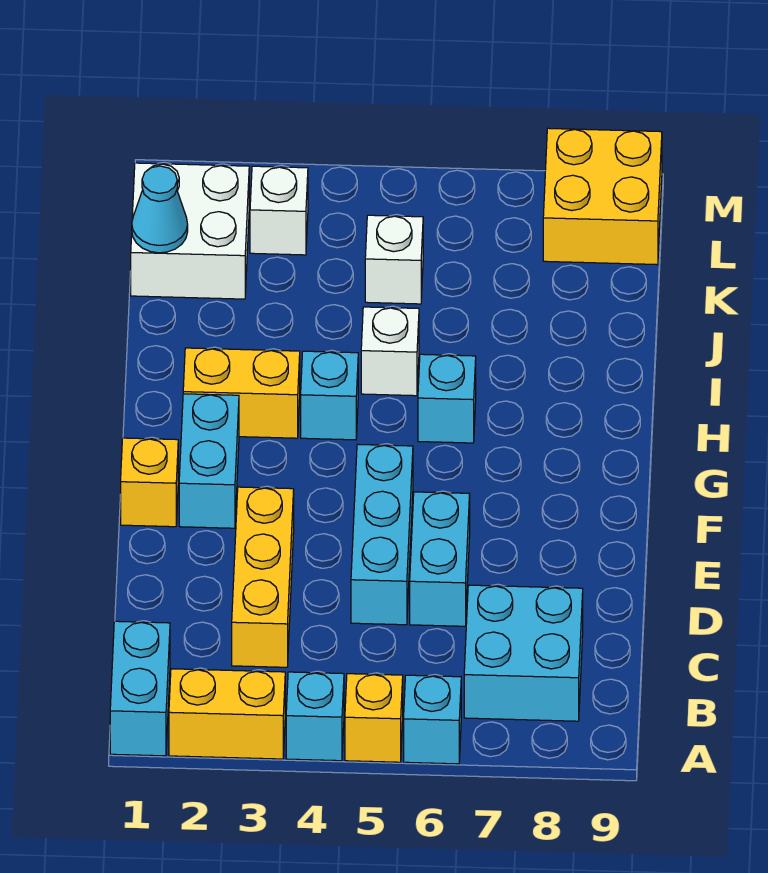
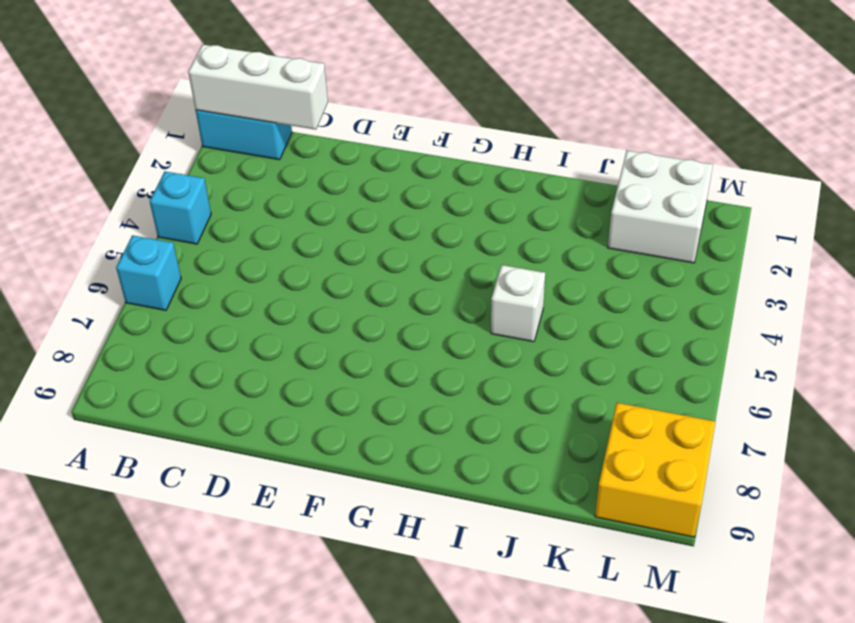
white 1x3 brick [188,45,328,130] -> none
none -> yellow 1x2 brick [169,669,285,759]
none -> yellow 1x1 brick [345,674,403,762]
none -> cyan 2x2 brick [464,585,583,721]

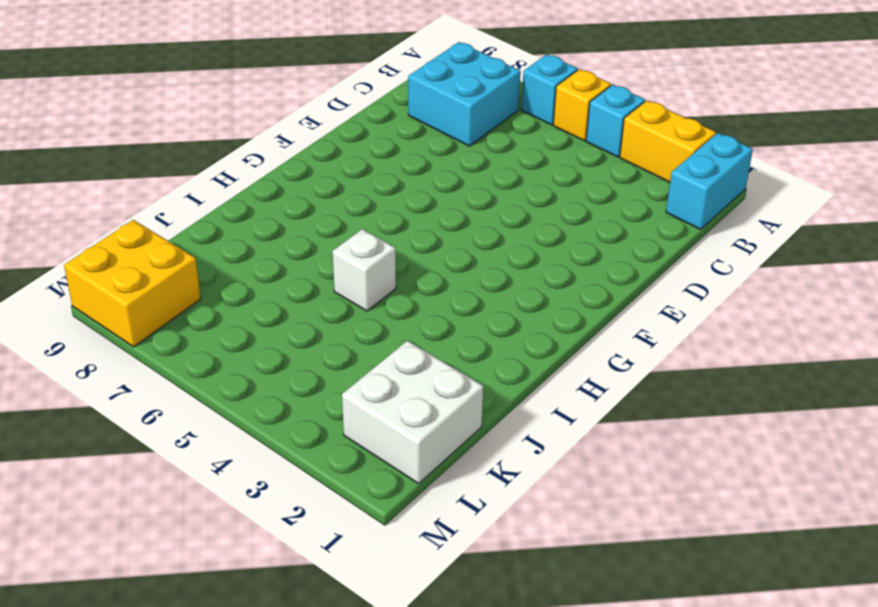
none -> yellow 1x3 brick [232,487,294,667]
none -> cyan 1x3 brick [351,444,413,625]
none -> cyan 1x2 brick [410,492,470,626]

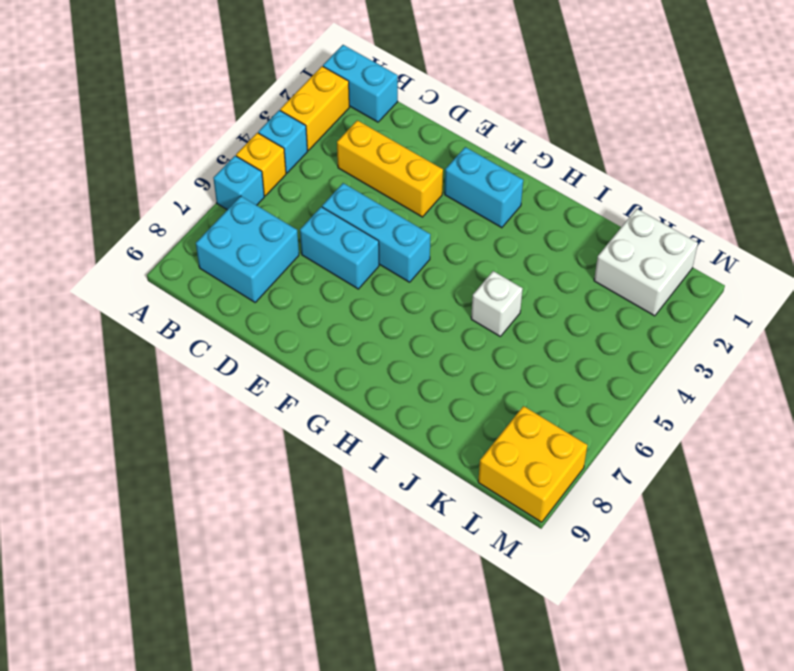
none -> yellow 1x1 brick [121,438,178,527]
none -> yellow 1x2 brick [183,348,300,438]
none -> cyan 1x1 brick [301,351,358,440]

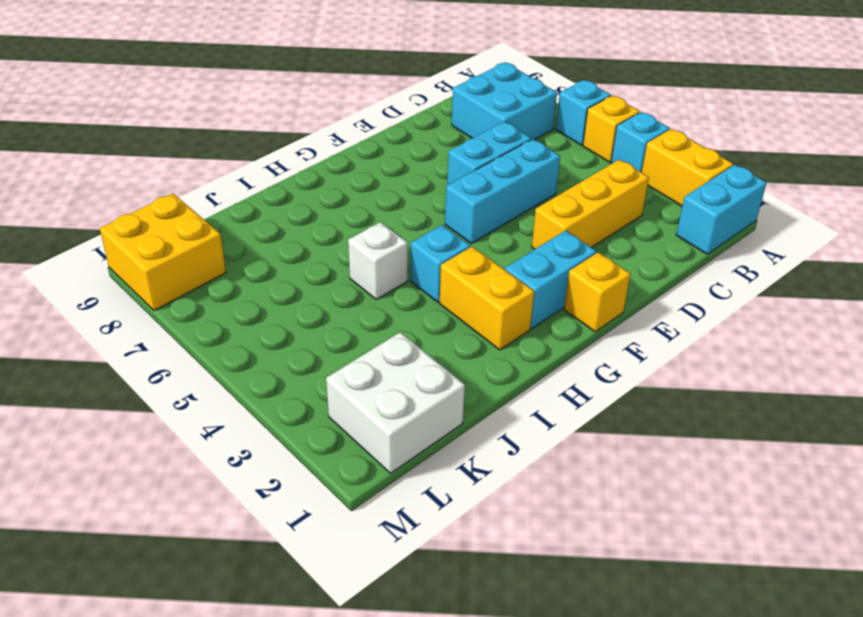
none -> cyan 1x1 brick [418,354,476,443]
none -> white 1x1 brick [365,215,423,304]
none -> white 1x1 brick [250,166,308,255]

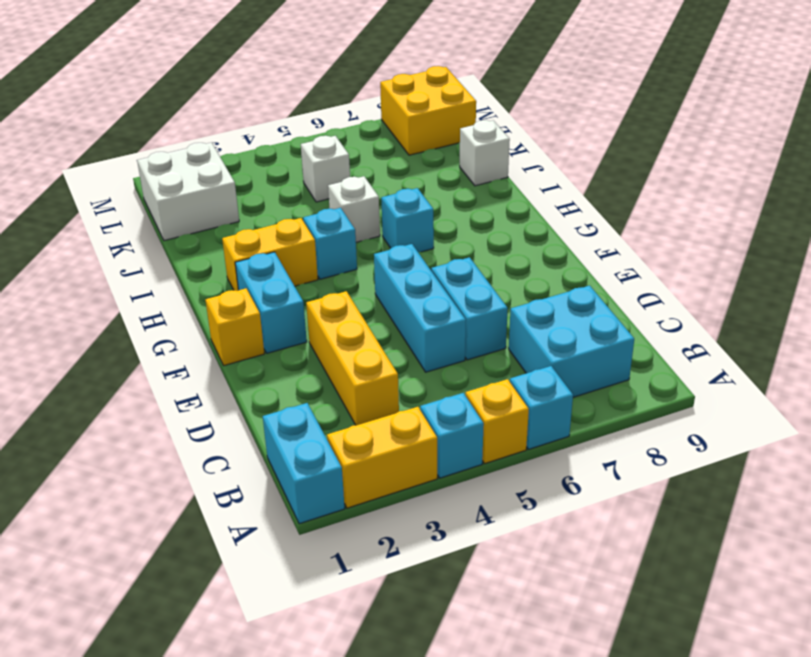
white 1x1 brick [460,120,510,186] -> white 1x1 brick moved to [250,166,308,255]
none -> cyan 1x1 cone [132,166,188,253]

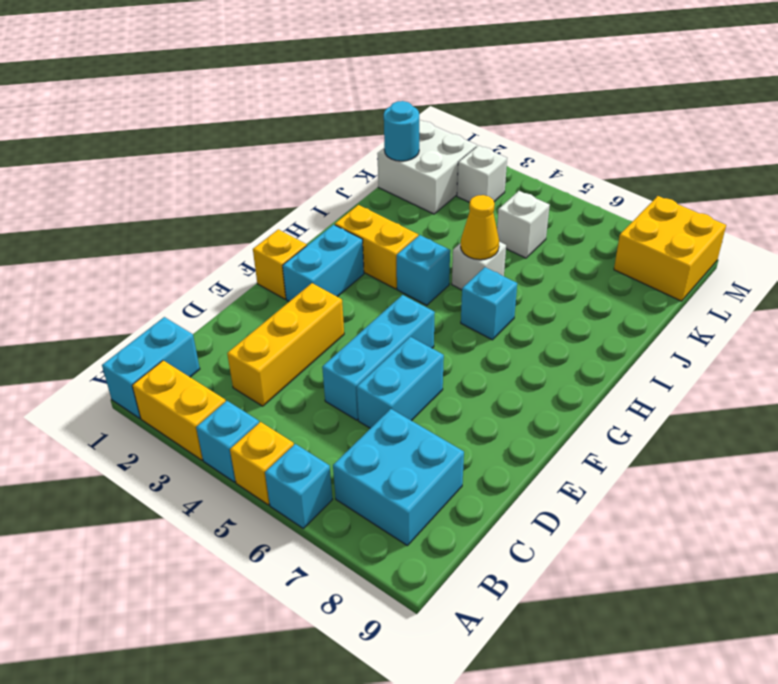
yellow 1x1 cone [461,195,499,260] -> none
cyan 1x1 round brick [384,101,419,161] -> cyan 1x1 cone [132,166,188,253]

